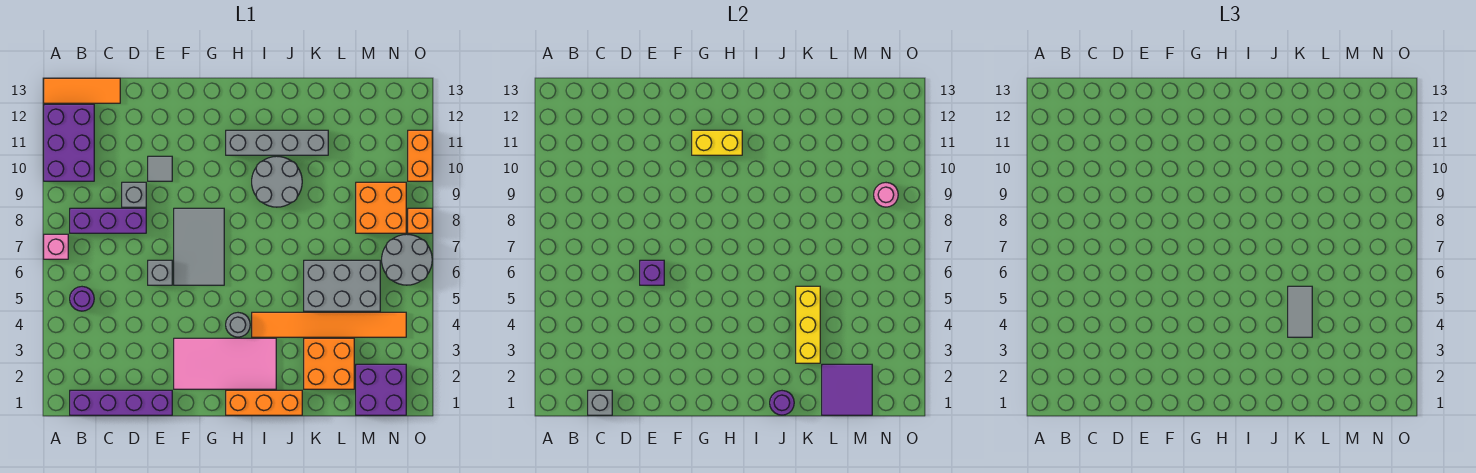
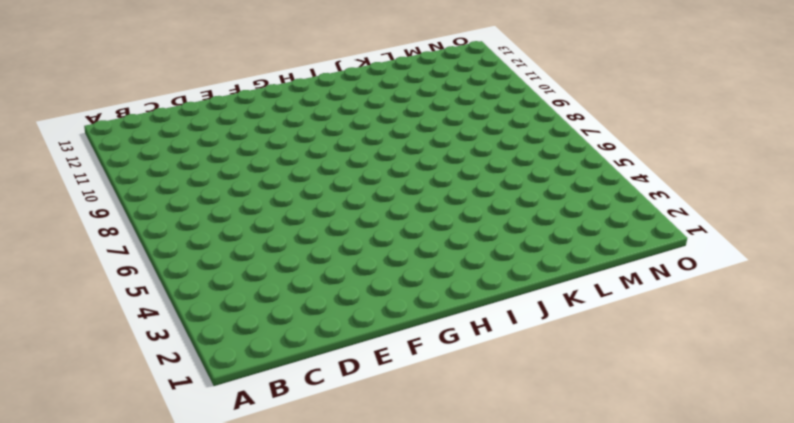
none -> pink 1x1 brick [44,234,68,259]
none -> purple 2x3 brick [44,104,94,181]
none -> orange 1x3 tile [44,78,120,103]
none -> purple 1x4 brick [70,390,172,415]

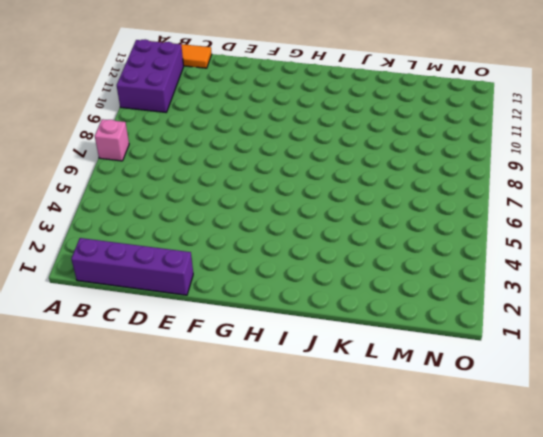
none -> purple 1x1 round brick [70,287,94,311]
none -> purple 1x3 brick [70,208,146,233]
none -> grey 1x1 brick [122,182,146,207]
none -> grey 1x1 brick [148,260,172,285]

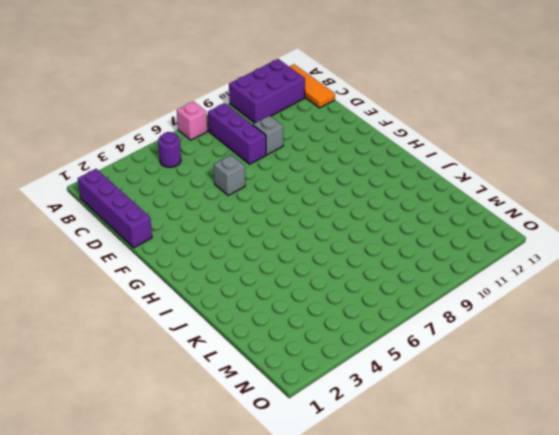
none -> grey 1x1 tile [148,156,172,181]
none -> pink 2x4 tile [174,338,276,389]
none -> grey 2x3 tile [174,208,224,285]
none -> orange 1x3 brick [226,390,302,415]

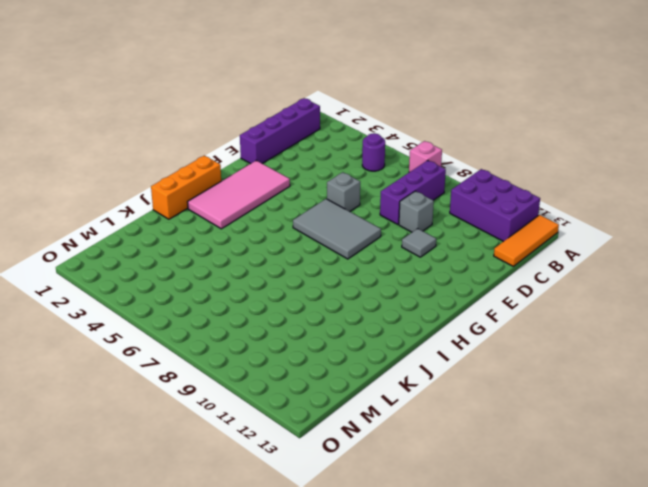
none -> grey 1x1 round brick [226,313,250,337]
none -> grey 1x4 brick [226,130,328,155]
none -> orange 1x6 tile [252,312,406,337]
none -> grey 2x2 round brick [252,156,302,207]

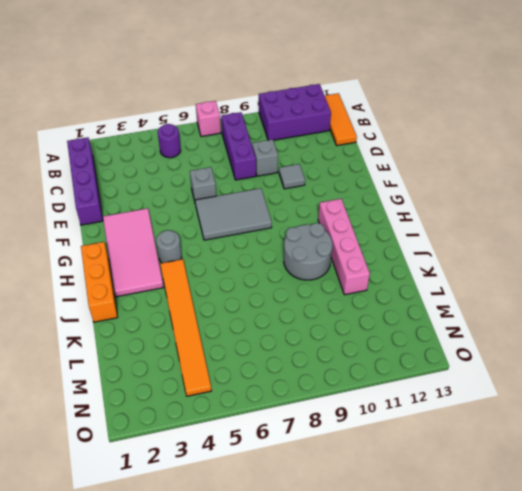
pink 1x4 brick [318,199,370,295] -> grey 1x4 brick [226,130,328,155]
none -> orange 2x2 brick [304,338,354,389]
none -> grey 2x3 brick [304,260,380,311]
none -> purple 2x2 brick [356,364,406,415]
none -> orange 2x2 brick [356,182,406,233]

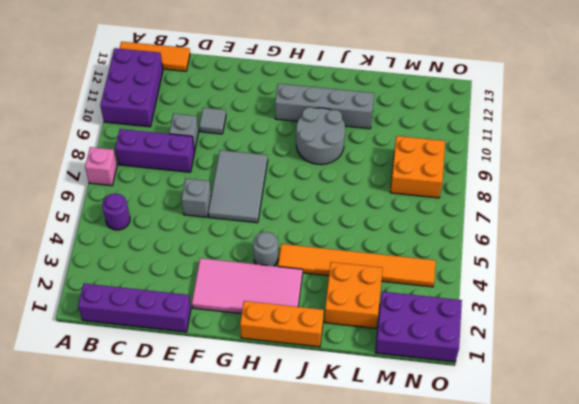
purple 2x3 brick [375,292,462,362] -> purple 2x2 brick [356,364,406,415]
none -> grey 2x3 brick [304,260,380,311]
none -> grey 2x2 round brick [382,234,432,285]
none -> orange 1x1 brick [408,208,432,233]
none -> orange 1x2 brick [408,130,432,181]

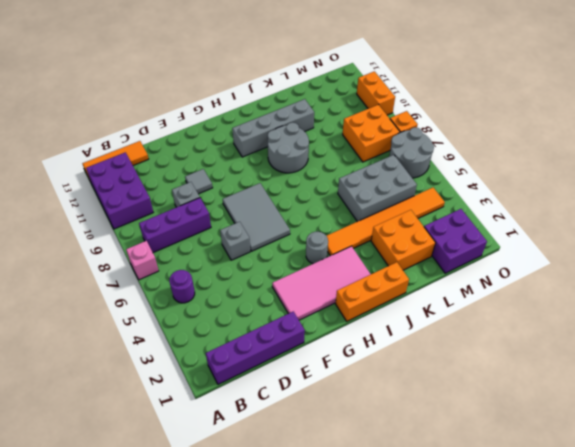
none -> grey 1x1 brick [588,390,612,415]
none -> purple 1x1 brick [640,260,664,285]
none -> yellow 1x2 brick [692,130,742,155]
none -> purple 1x1 round brick [770,391,794,415]

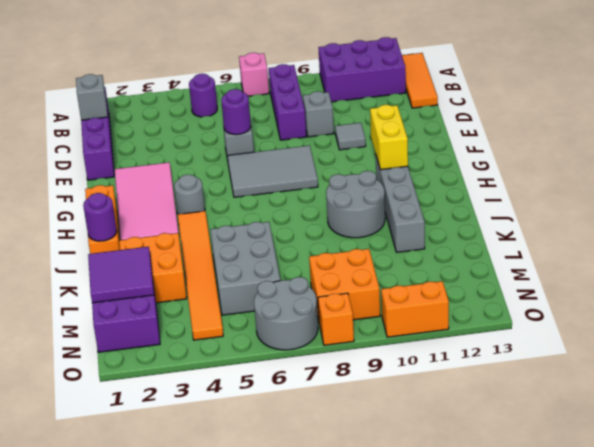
purple 1x1 round brick [221,89,251,135] -> purple 1x1 brick [640,260,664,285]
none -> yellow 1x3 brick [796,286,820,363]
none -> pink 1x1 round brick [874,183,898,207]
none -> grey 1x2 tile [1288,286,1312,337]

